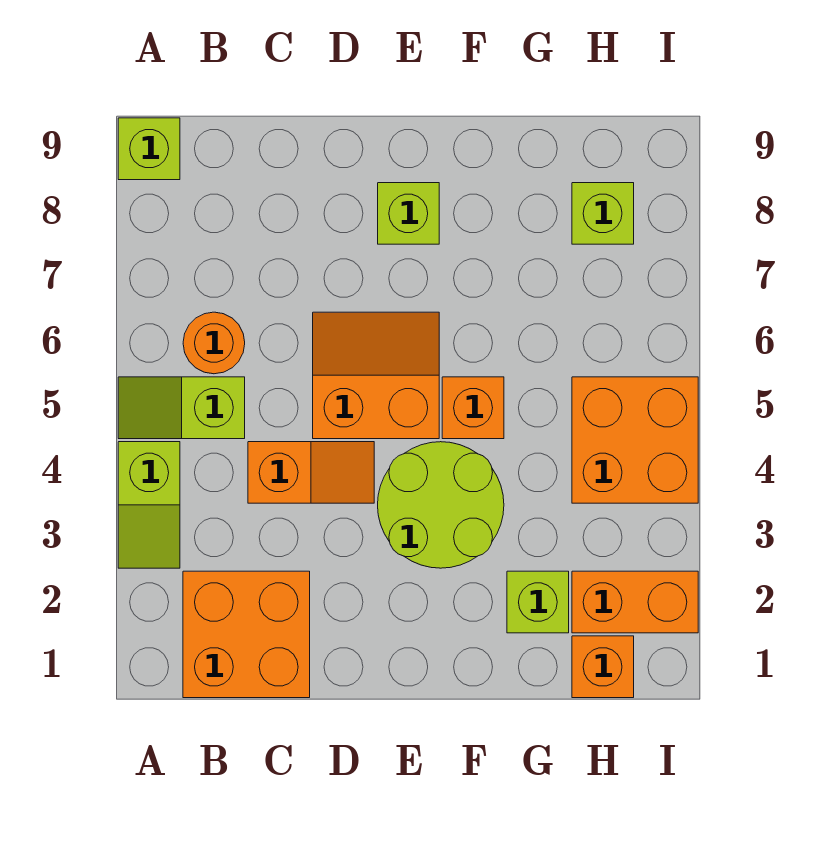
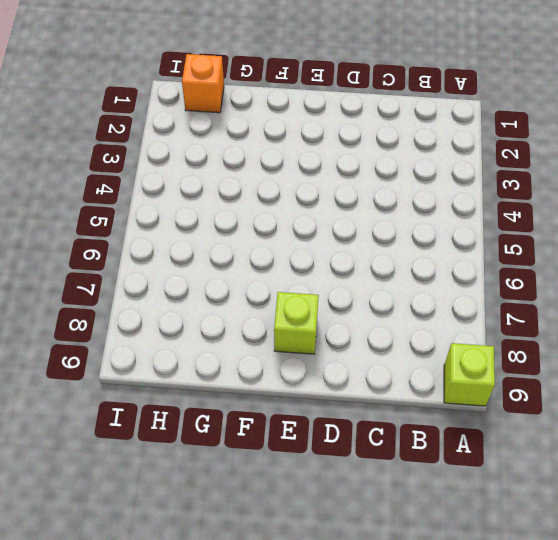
none -> lime 1x2 slope [118,442,180,568]
none -> lime 1x2 slope [118,377,245,439]
none -> orange 2x2 brick [183,571,310,698]

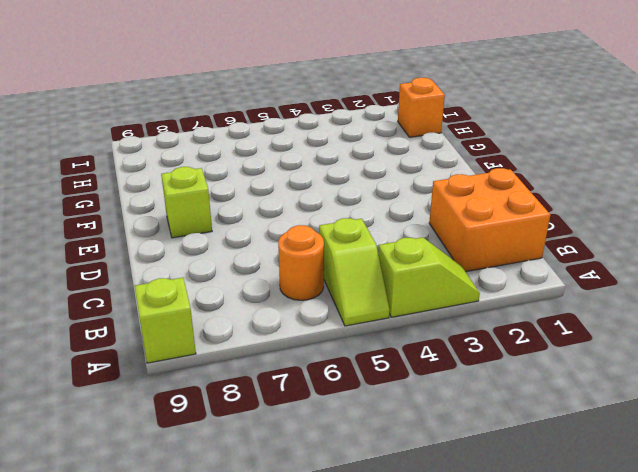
none -> orange 1x2 slope [248,442,374,503]
none -> orange 2x2 slope [313,312,439,439]
none -> lime 2x2 round brick [378,442,504,568]

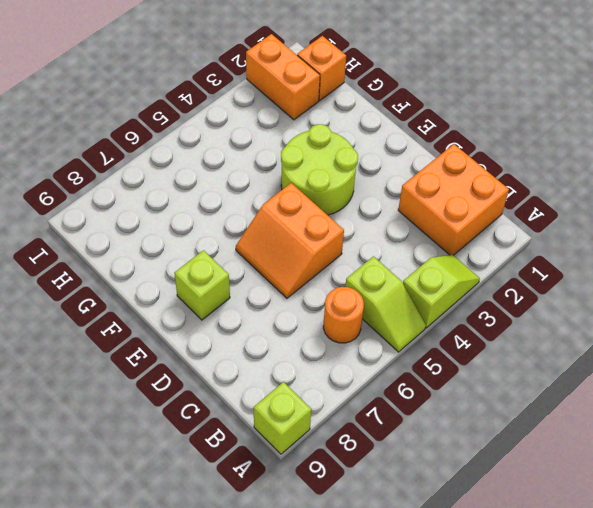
none -> orange 1x2 slope [248,442,374,503]
none -> orange 1x1 brick [442,377,504,439]
none -> lime 1x1 brick [507,571,569,633]

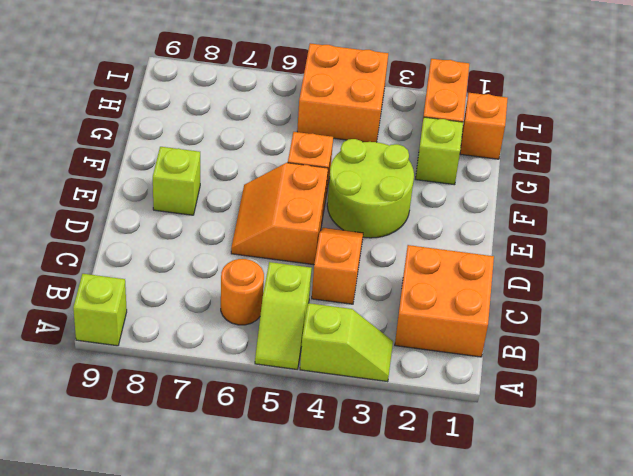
none -> lime 1x1 brick [572,183,634,244]

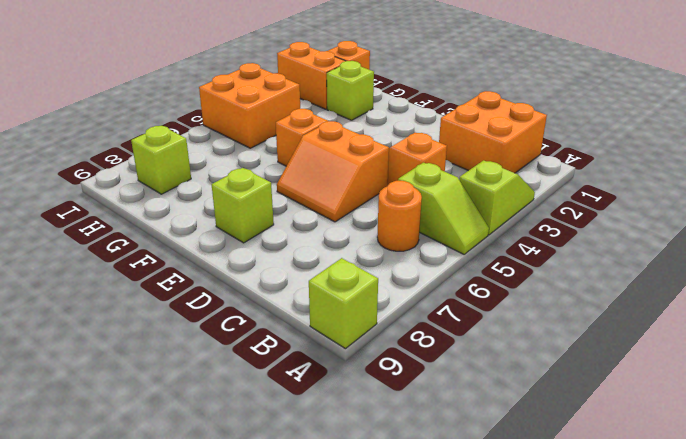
none -> lime 2x2 round brick [378,442,504,568]

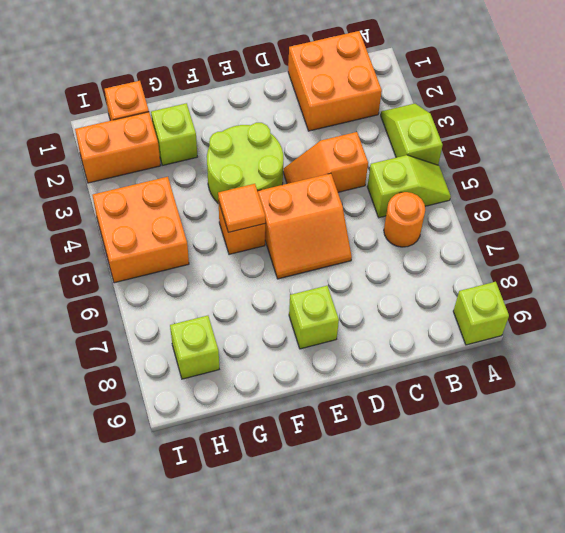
orange 1x1 tile [218,184,265,232] -> none

